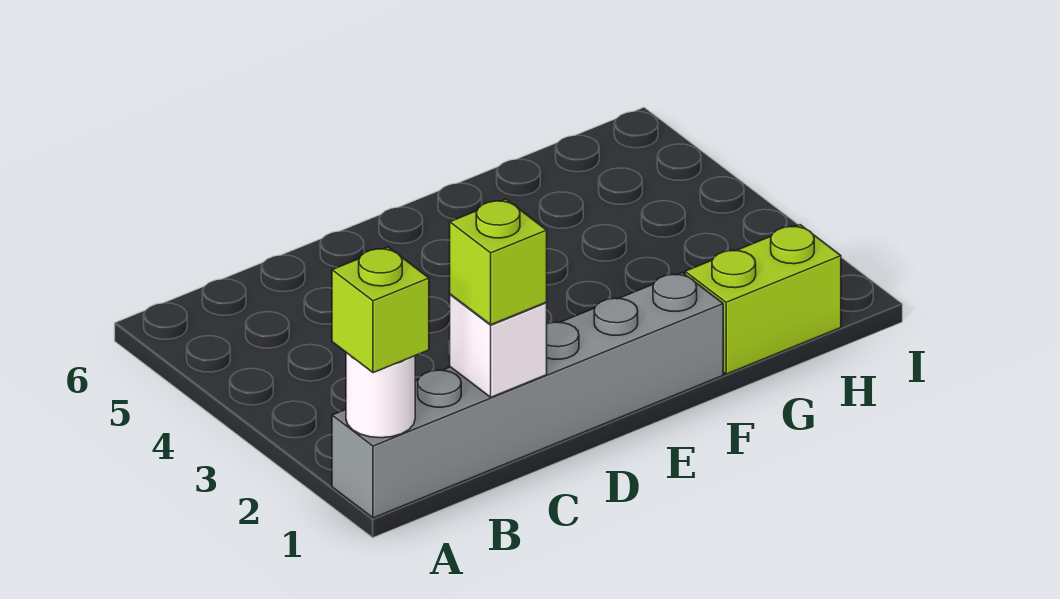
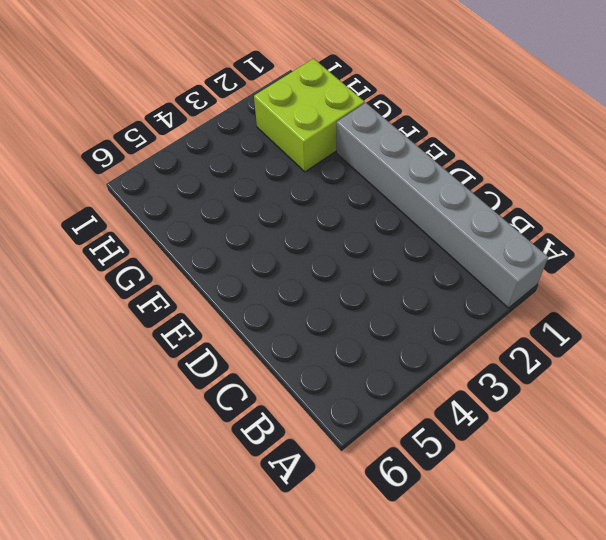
lime 2x2 brick [254,59,364,172] -> lime 1x2 brick [685,225,841,374]
none -> white 1x1 round brick [346,353,415,438]
none -> white 1x1 brick [450,294,547,397]

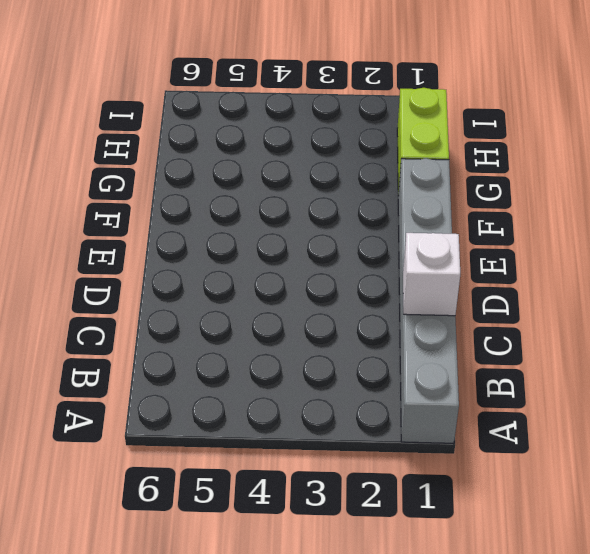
none -> white 1x1 round brick [346,353,415,438]
none -> lime 1x1 brick [332,247,429,373]

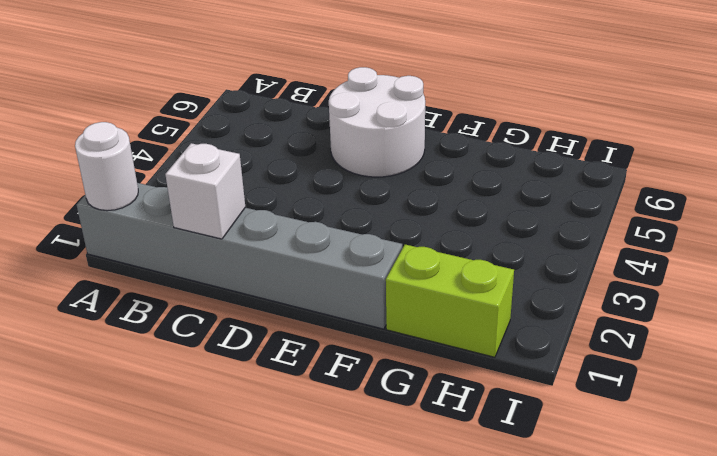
white 2x2 round brick [329,67,425,177] -> none
none -> lime 1x1 brick [332,247,429,373]
none -> lime 1x1 brick [450,199,547,325]

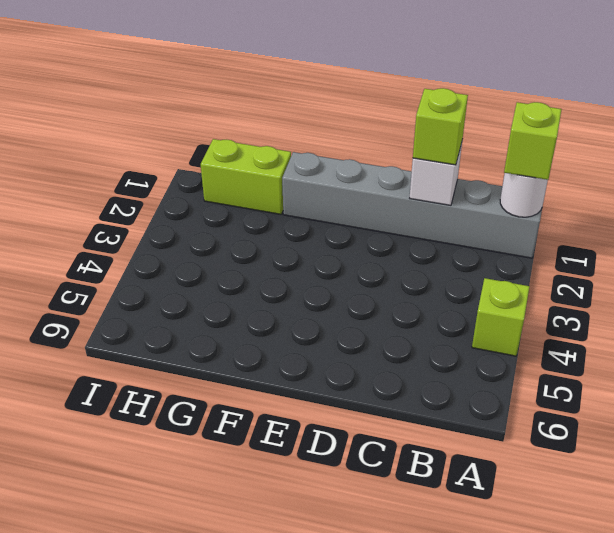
lime 1x1 brick [472,278,530,356] -> none

